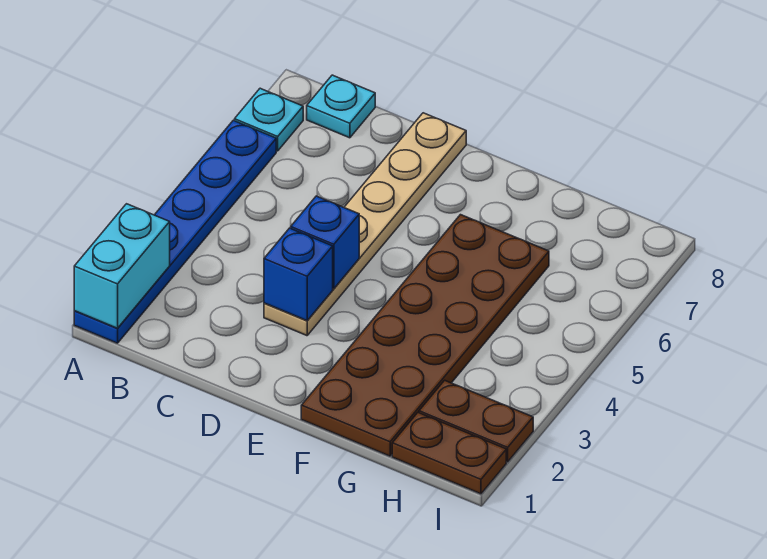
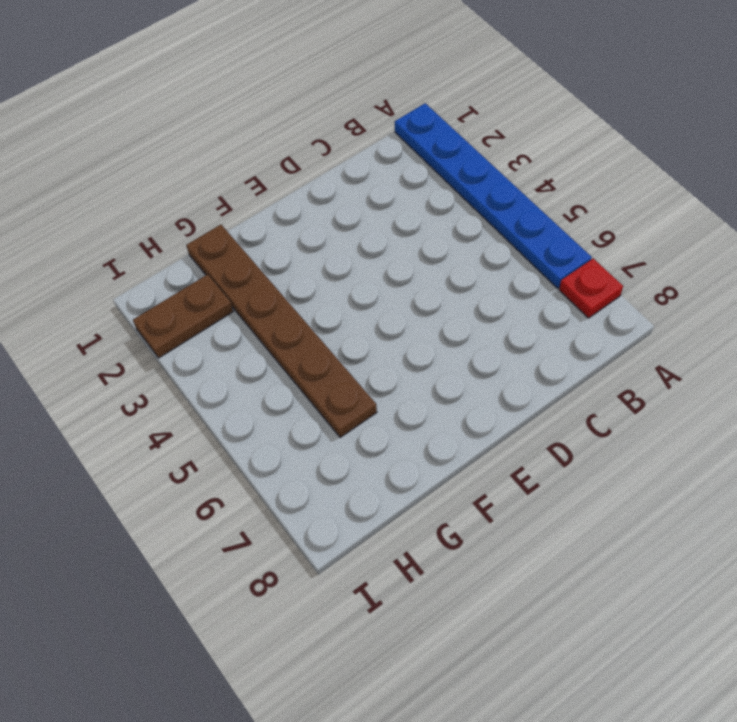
red 1x1 plate [559,259,623,318] -> cyan 1x1 plate [235,88,303,151]
brown 1x6 plate [186,225,377,437] -> brown 2x6 plate [301,215,549,456]
none -> cyan 1x1 plate [307,75,375,138]
none -> tan 1x6 plate [264,113,466,336]

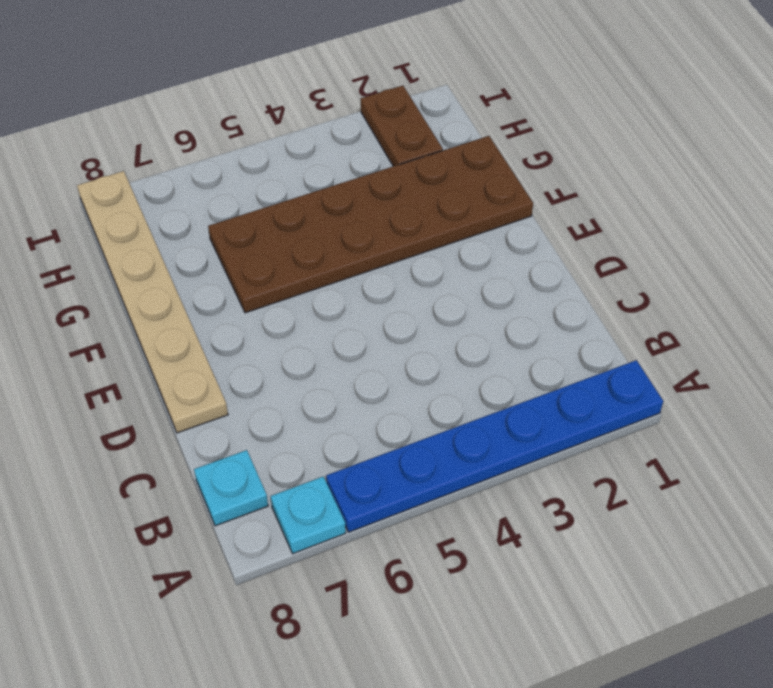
tan 1x6 plate [77,171,228,433] -> tan 1x6 plate turned to [264,113,466,336]
none -> brown 1x2 plate [392,413,506,494]
none -> cyan 1x2 brick [74,204,170,328]

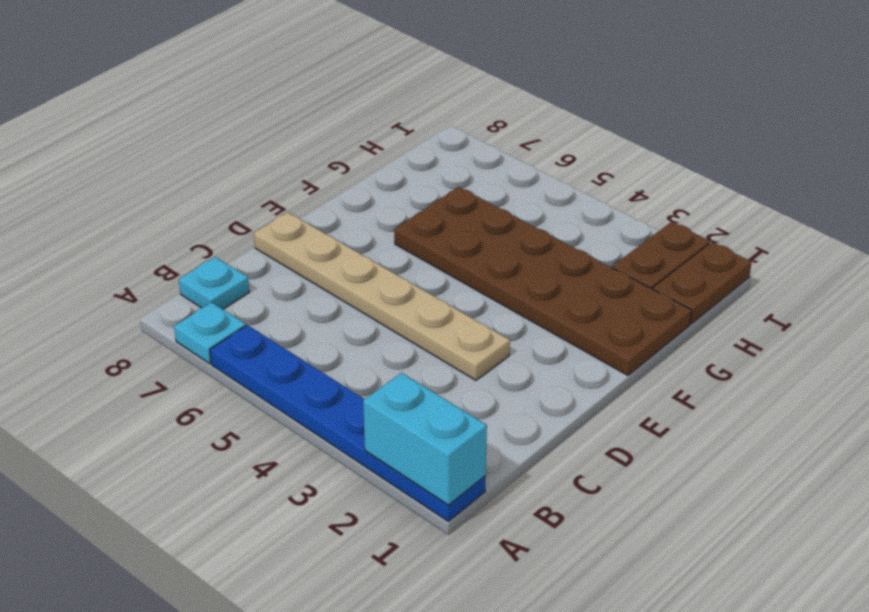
none -> blue 1x1 brick [264,228,333,321]
none -> blue 1x1 brick [291,196,359,289]

